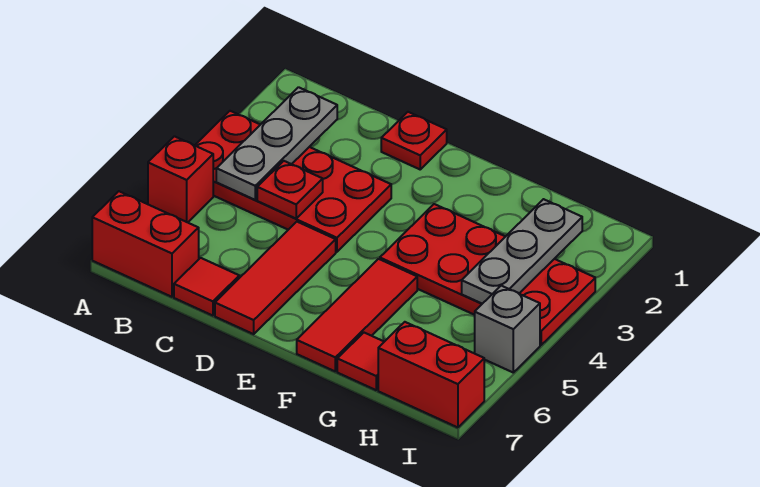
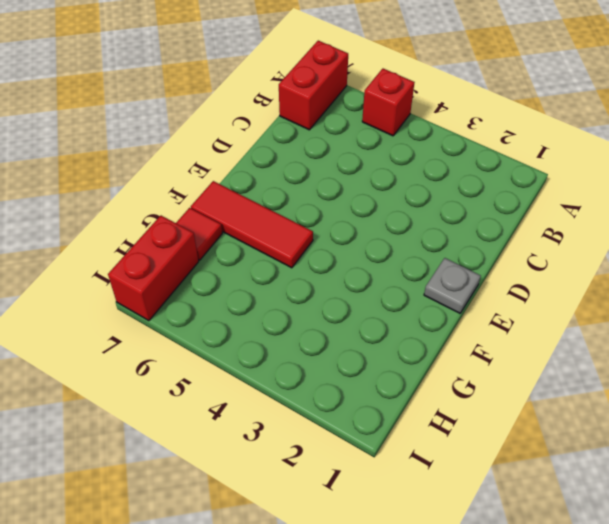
grey 1x1 plate [424,258,481,313] -> none
none -> red 2x4 plate [195,111,391,252]
none -> red 1x1 tile [174,258,239,316]
none -> red 1x1 plate [381,112,447,169]

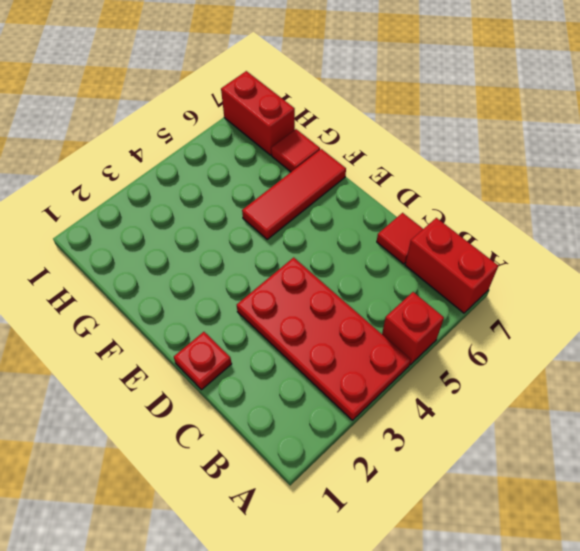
none -> red 1x3 tile [215,222,336,334]
none -> red 2x4 plate [380,204,595,345]
none -> grey 1x1 brick [475,286,540,372]

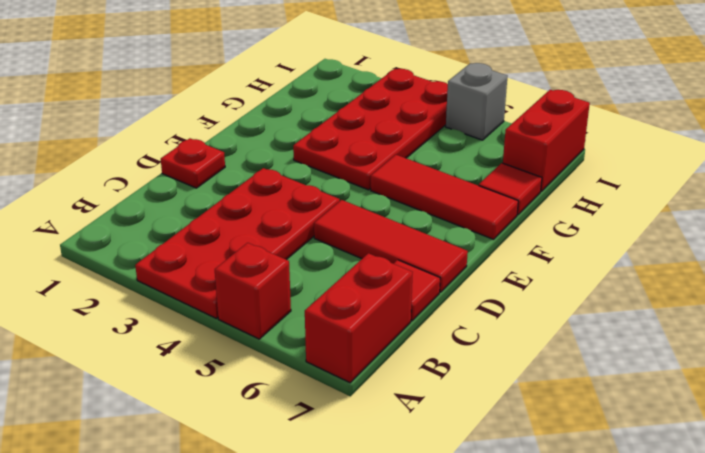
none -> grey 1x3 plate [216,87,337,200]
none -> red 1x1 plate [257,161,323,218]
none -> grey 1x3 plate [462,199,582,304]

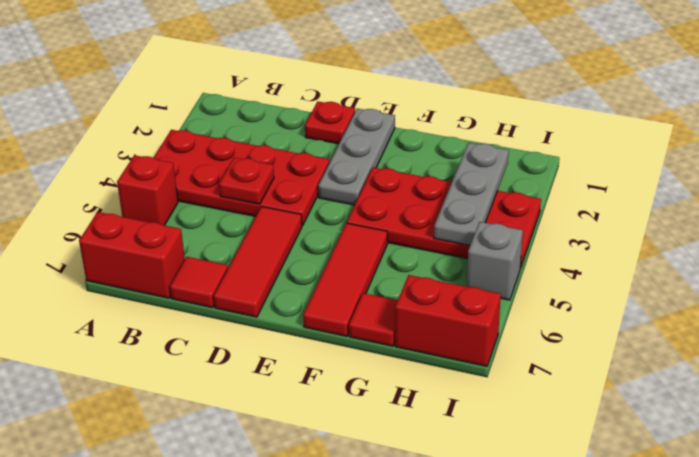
grey 1x3 plate [318,108,395,205] -> grey 1x3 plate moved to [216,87,337,200]

